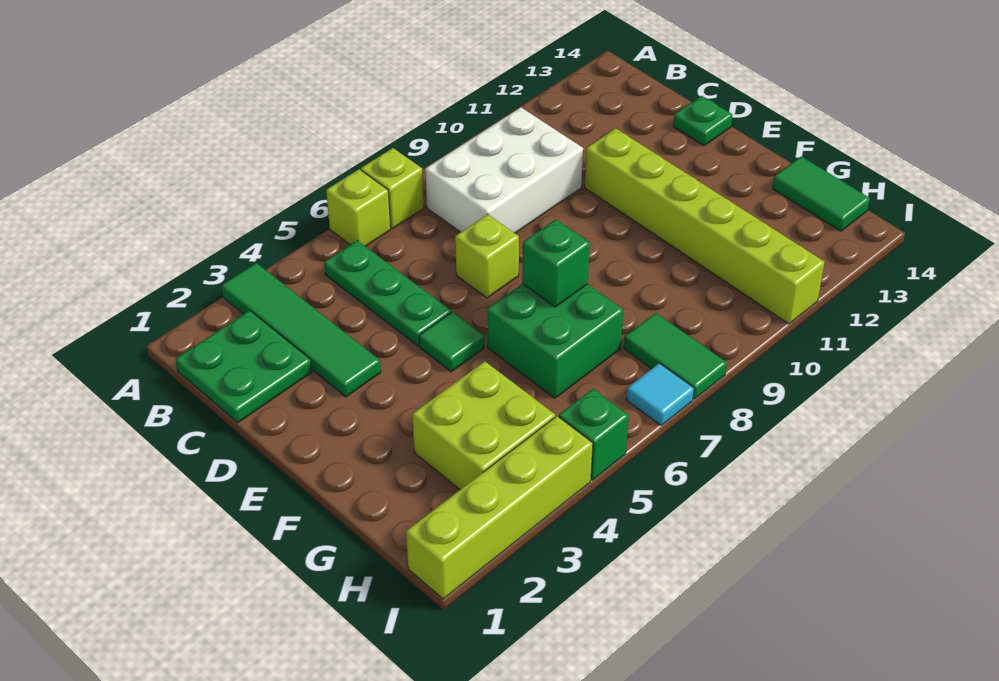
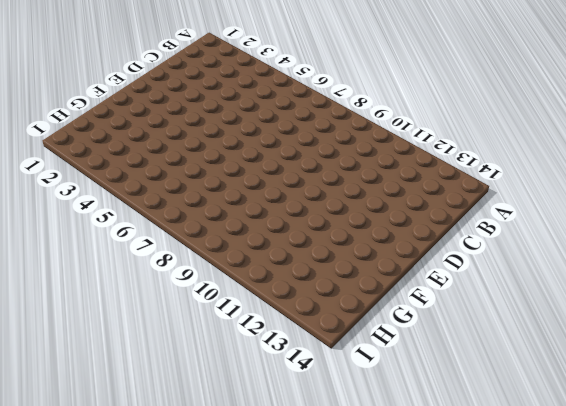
none -> green 1x4 tile [221,263,381,397]
none -> lime 1x1 brick [326,169,391,246]
none -> lime 1x1 brick [361,148,424,229]

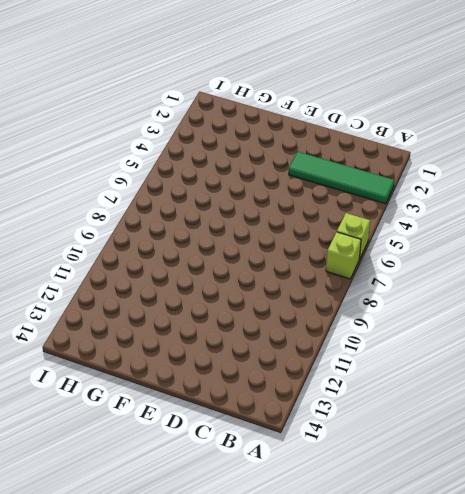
none -> green 2x2 plate [175,310,312,423]
none -> green 1x3 plate [324,240,451,346]
none -> white 2x3 brick [425,107,583,233]

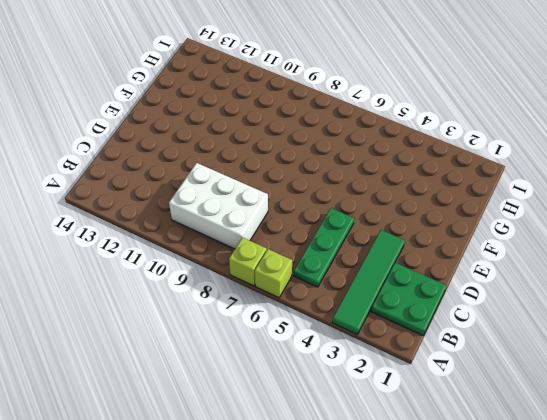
none -> lime 1x1 brick [455,214,519,298]
none -> lime 1x6 brick [585,128,825,324]
none -> green 1x1 plate [673,96,732,146]

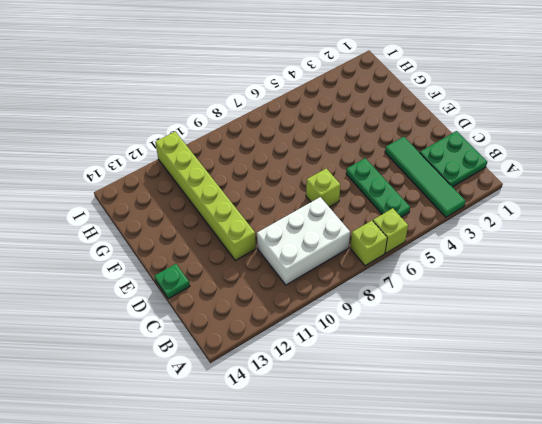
none -> green 1x1 tile [419,312,484,372]
none -> green 2x2 brick [488,284,623,398]
none -> lime 2x2 brick [412,361,555,489]

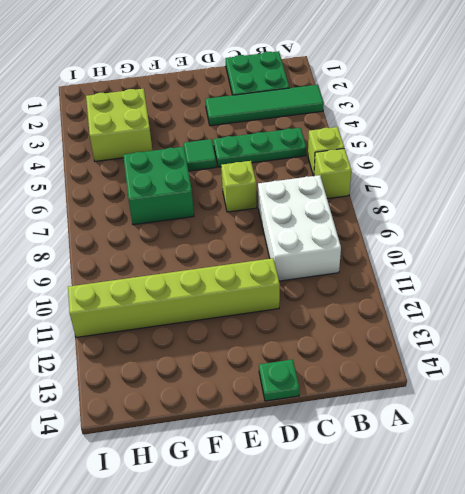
none -> green 1x2 tile [773,156,870,231]
none -> green 1x2 tile [624,313,727,399]
none -> lime 1x4 brick [406,416,593,599]

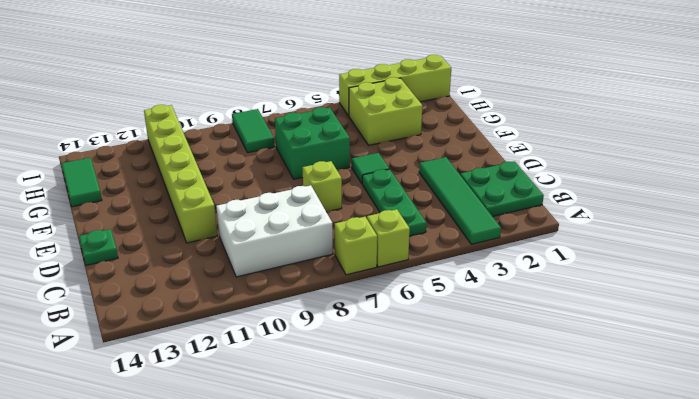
none -> green 1x1 brick [559,389,629,480]
none -> cyan 1x1 tile [626,363,694,425]
none -> green 1x1 brick [522,219,590,307]

